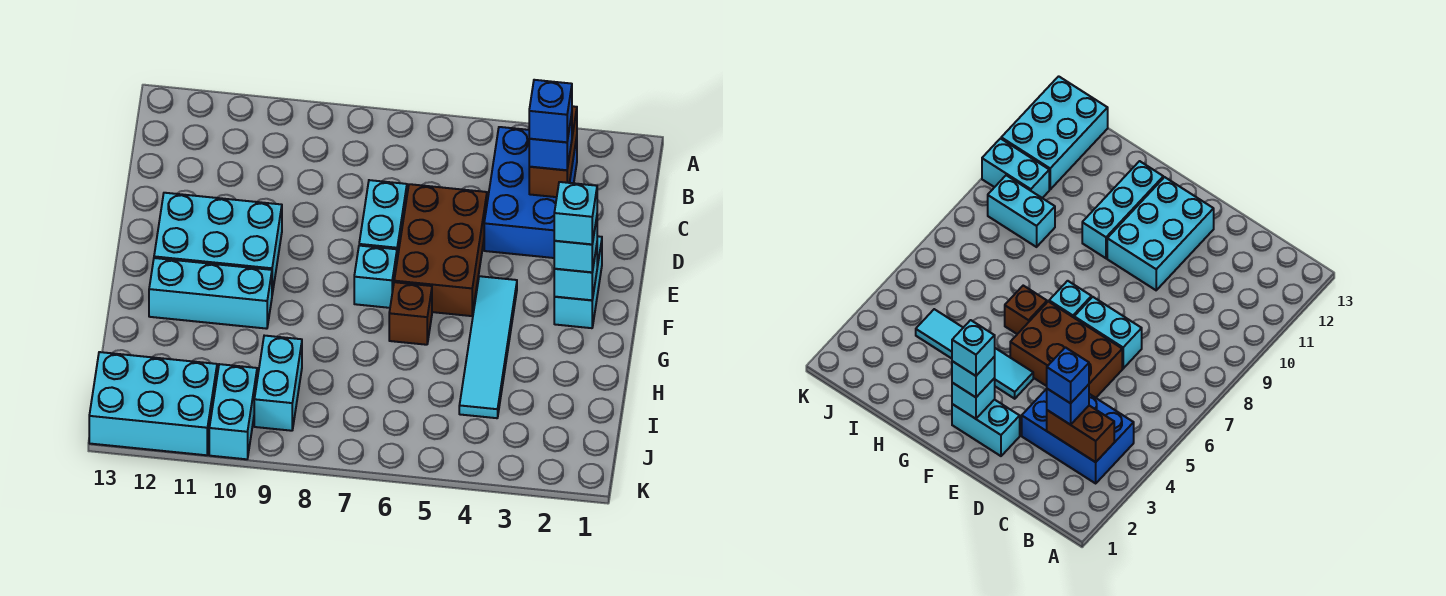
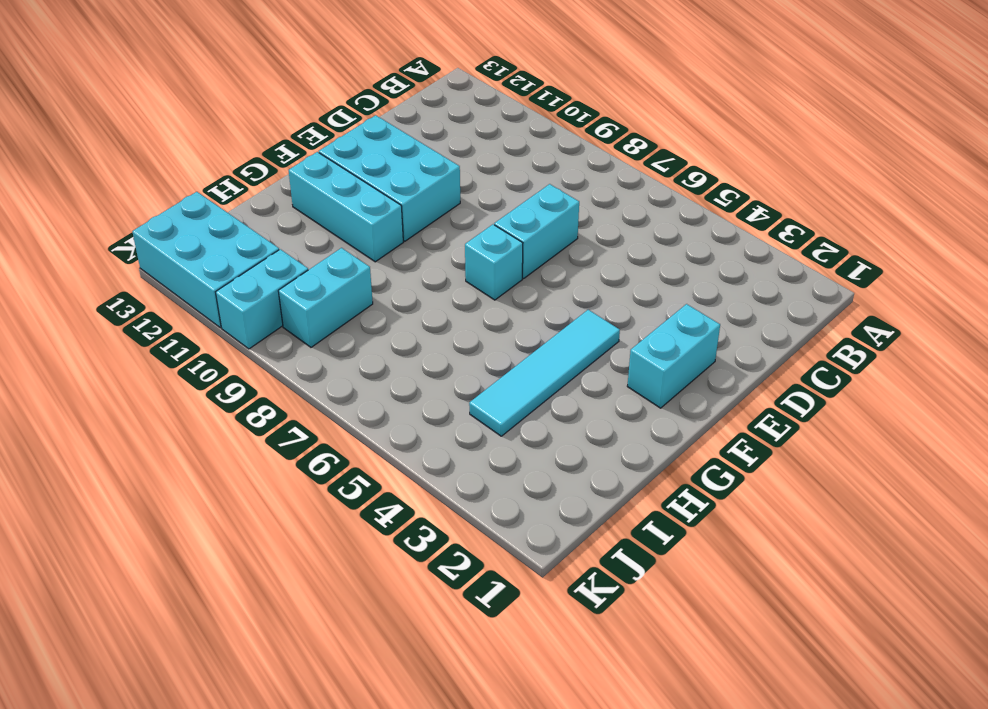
none -> blue 2x3 brick [484,127,577,258]
none -> brown 2x3 brick [394,184,487,316]
none -> brown 1x1 brick [389,282,432,345]

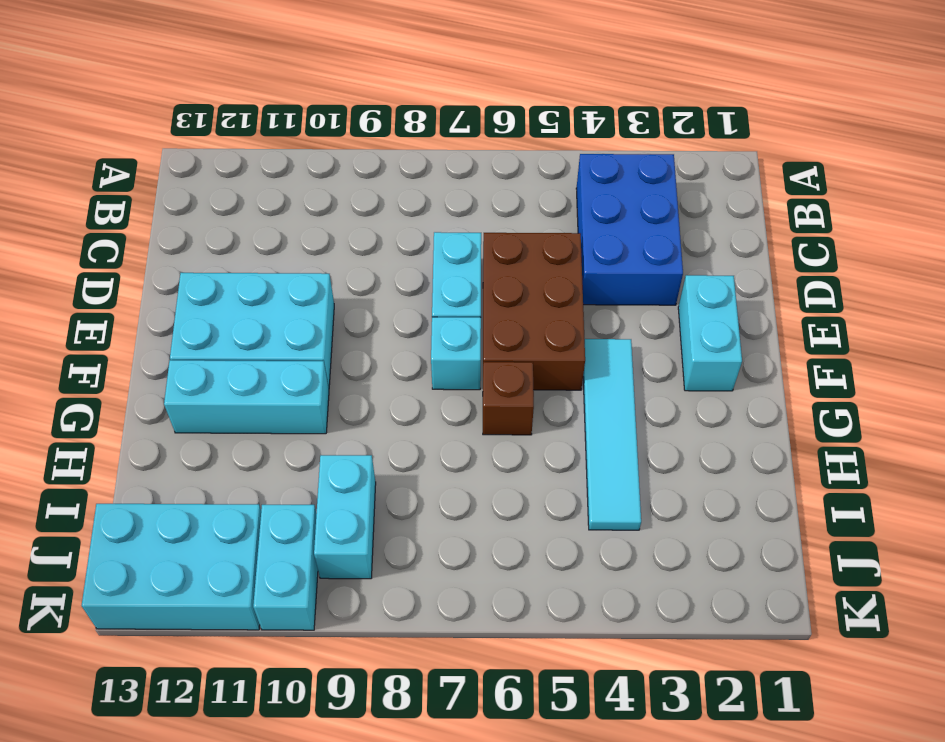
none -> brown 1x2 brick [529,106,577,197]
none -> cyan 1x1 brick [554,246,597,300]
none -> blue 1x1 brick [529,114,572,170]

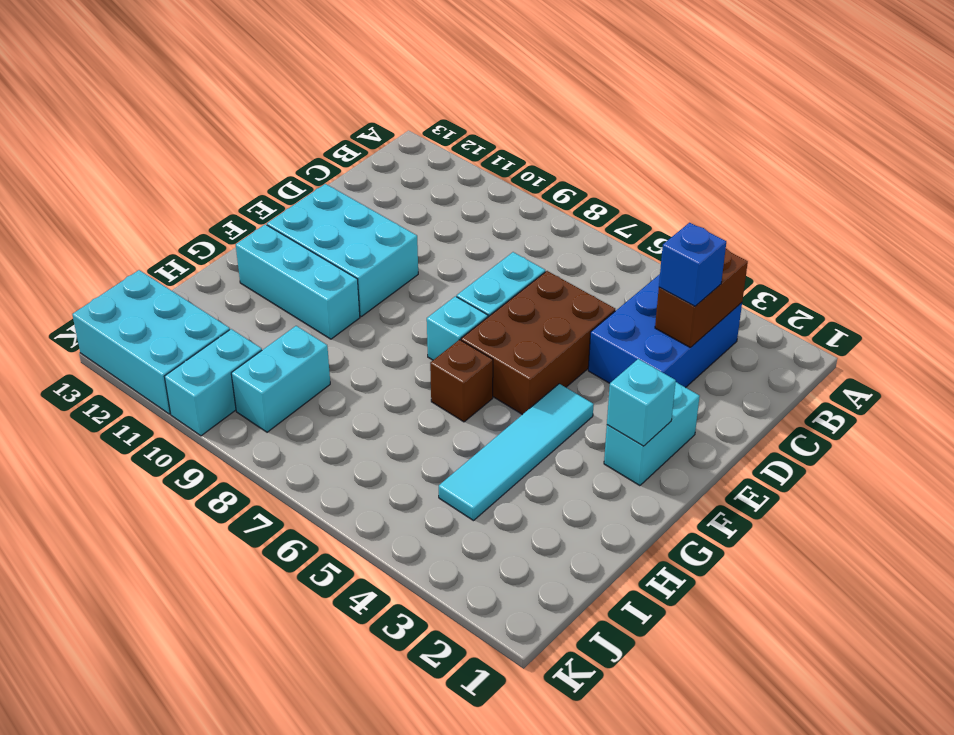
none -> cyan 1x1 brick [554,218,597,272]
none -> blue 1x1 brick [529,80,572,142]
none -> cyan 1x1 brick [554,182,597,244]

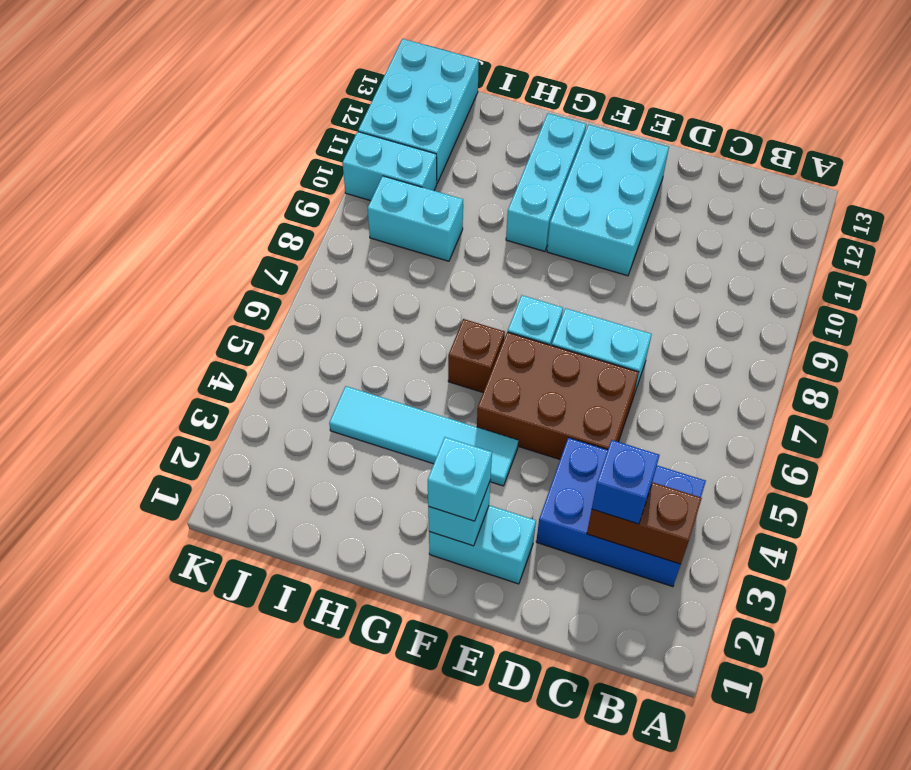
none -> blue 1x1 brick [529,80,572,142]
none -> cyan 1x1 brick [554,182,597,244]

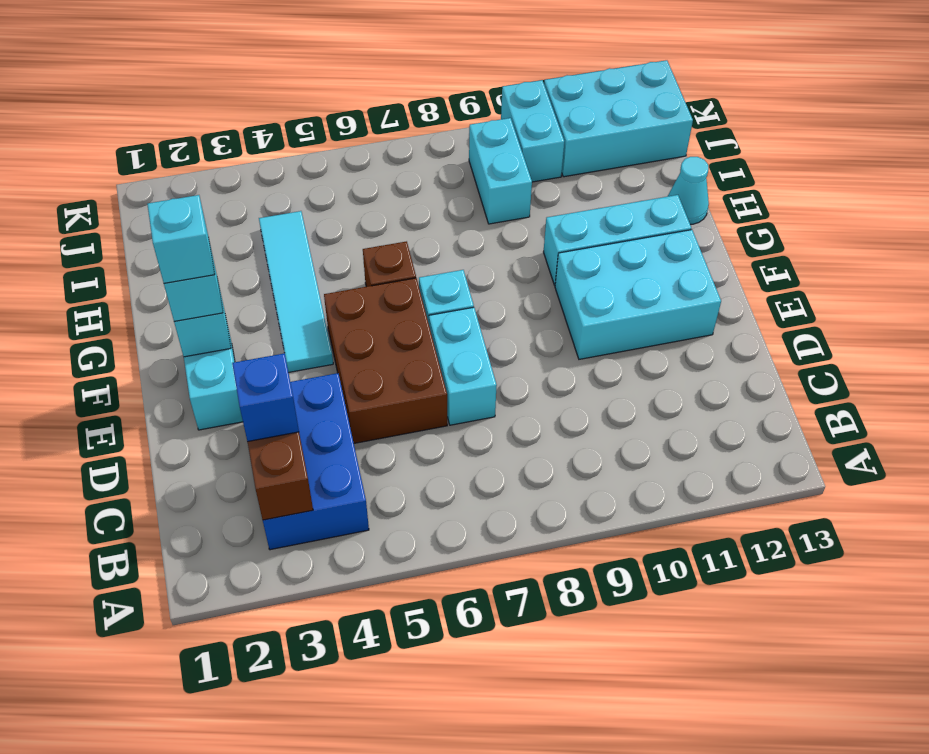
cyan 1x1 cone [667,157,709,225] -> none
none -> blue 1x1 brick [529,80,572,142]

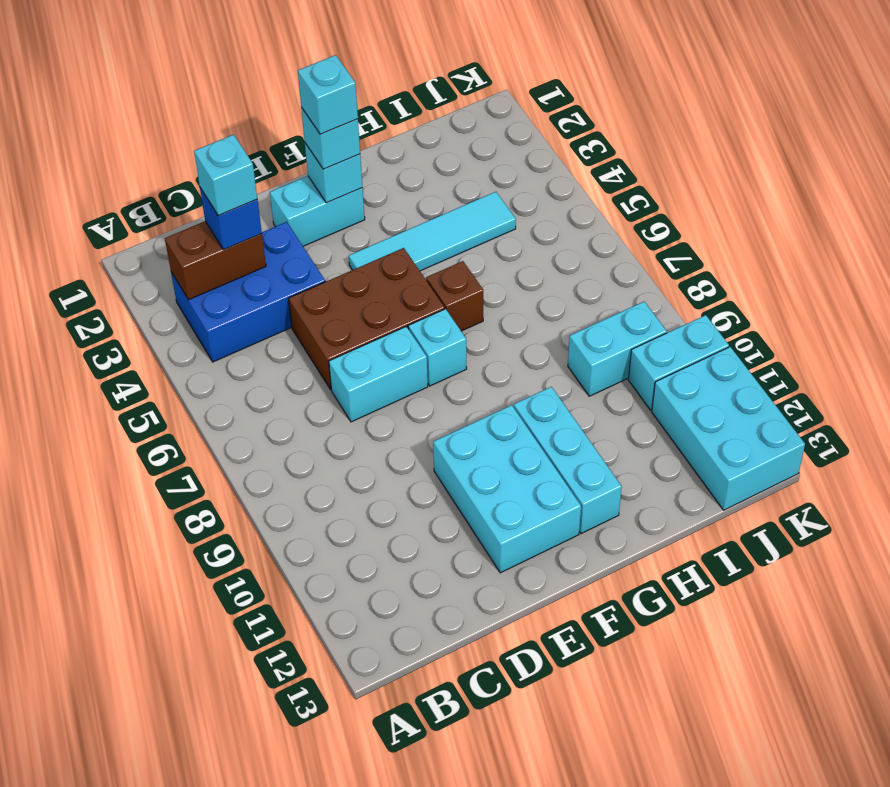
cyan 1x1 brick [194,135,257,215] -> blue 1x1 brick [529,80,572,142]

